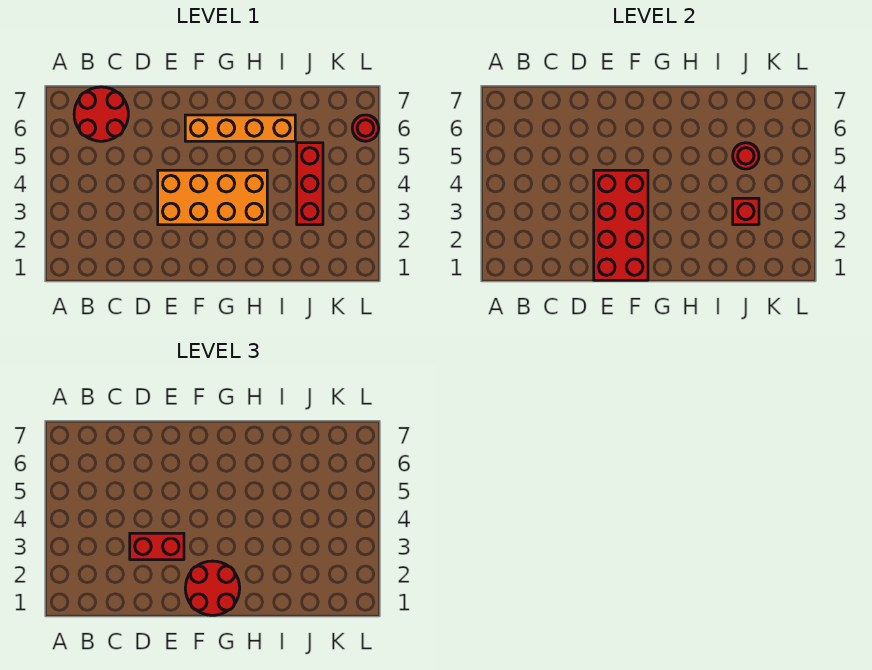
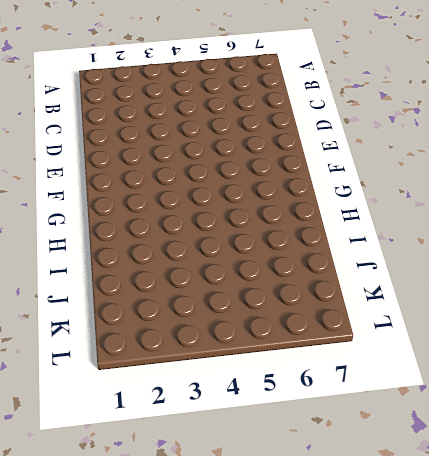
none -> red 2x2 round brick [74,87,128,141]
none -> orange 2x4 brick [158,170,267,225]

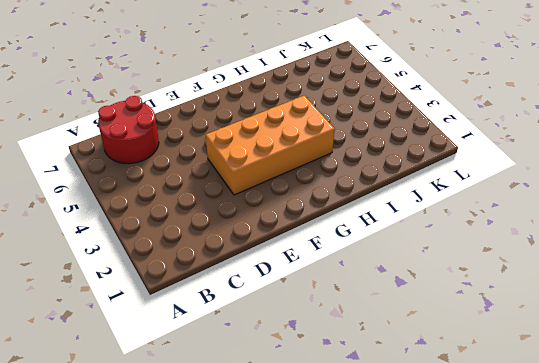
none -> orange 1x4 brick [185,115,295,141]
none -> red 1x3 brick [297,143,323,225]

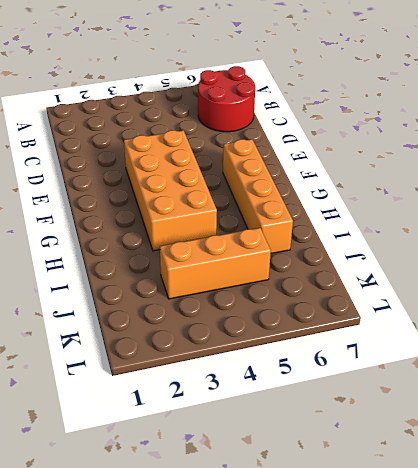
orange 1x3 brick [160,228,271,299] -> red 1x3 brick [297,143,323,225]
none -> red 1x1 round brick [352,115,379,141]
none -> red 2x4 brick [594,170,648,280]

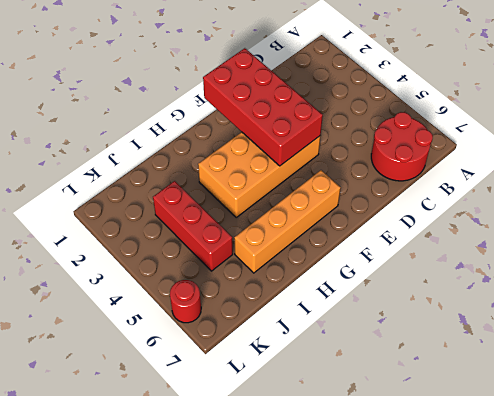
none -> red 1x1 brick [733,198,759,225]
none -> red 1x1 round brick [733,143,759,169]

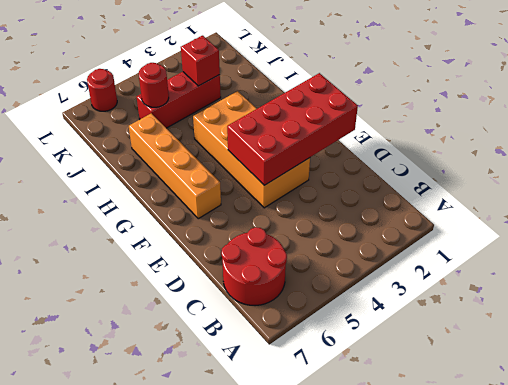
none -> red 1x2 brick [130,533,184,560]
none -> red 2x2 round brick [185,561,240,615]

